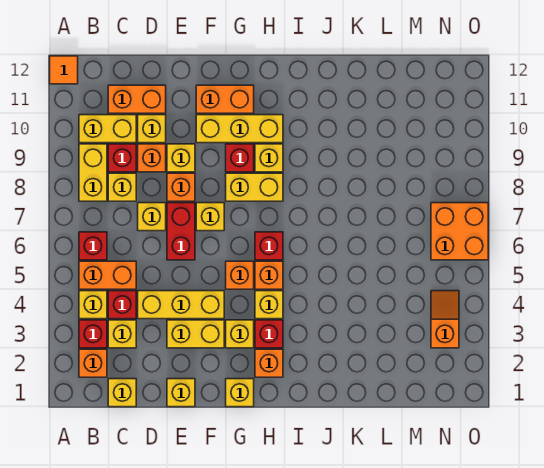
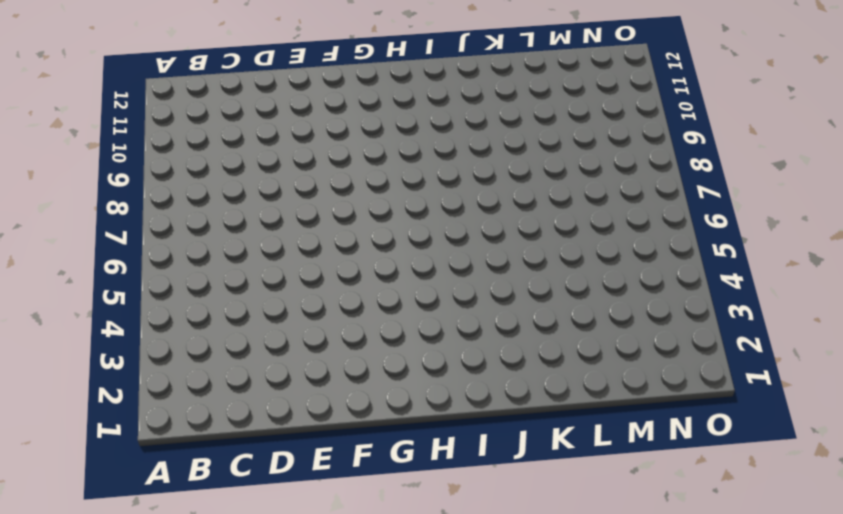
none -> orange 1x1 tile [50,56,78,84]
none -> orange 1x1 brick [79,349,107,377]
none -> red 1x1 brick [79,320,107,348]
none -> yellow 1x1 brick [79,291,107,319]

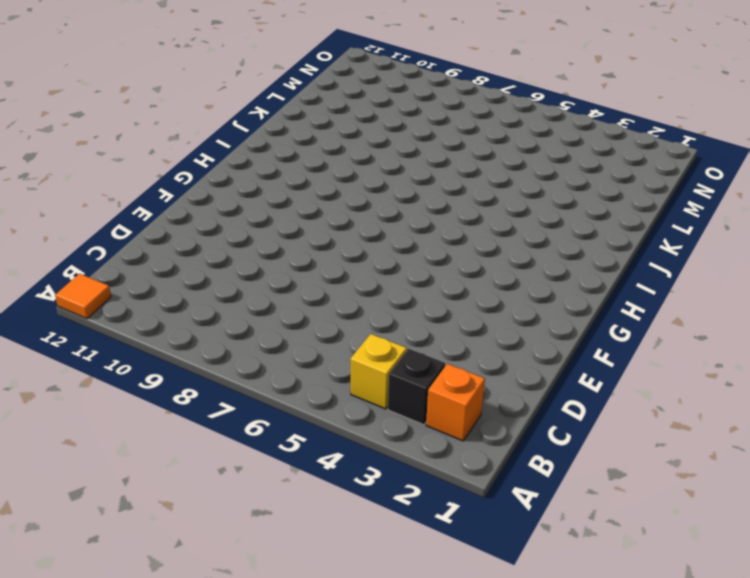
black 1x1 brick [388,349,445,425] -> red 1x1 brick [79,320,107,348]
none -> orange 1x2 brick [79,261,136,289]
none -> red 1x1 brick [79,232,107,260]
none -> yellow 1x2 brick [79,144,107,201]
none -> yellow 1x2 brick [79,115,136,143]

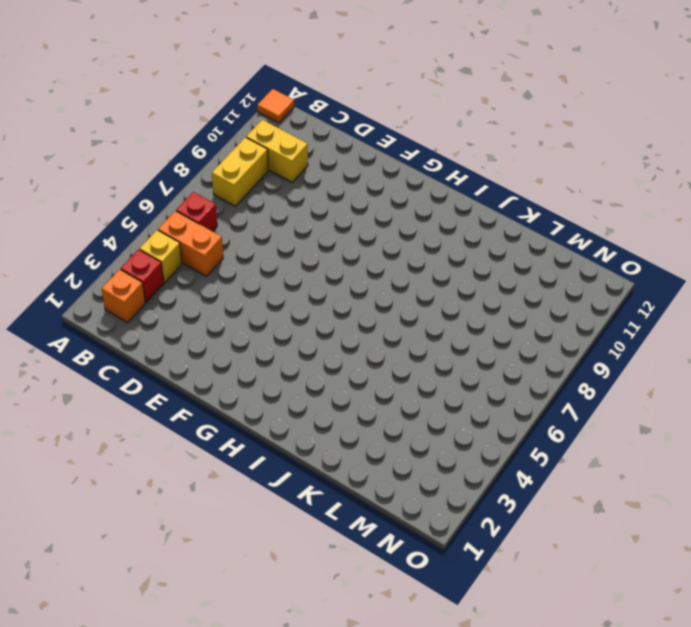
none -> yellow 1x1 brick [108,379,136,407]
none -> yellow 1x1 brick [108,320,136,348]
none -> red 1x1 brick [108,291,136,319]
none -> yellow 1x1 brick [108,173,136,201]

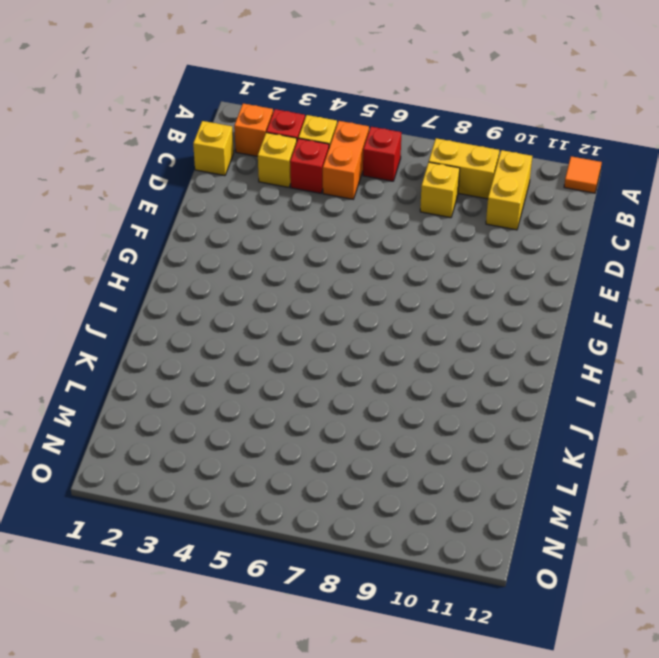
none -> red 1x1 brick [108,144,136,172]
none -> orange 1x2 brick [108,85,166,113]
none -> yellow 1x3 brick [138,291,224,319]
none -> yellow 1x1 brick [138,203,166,231]

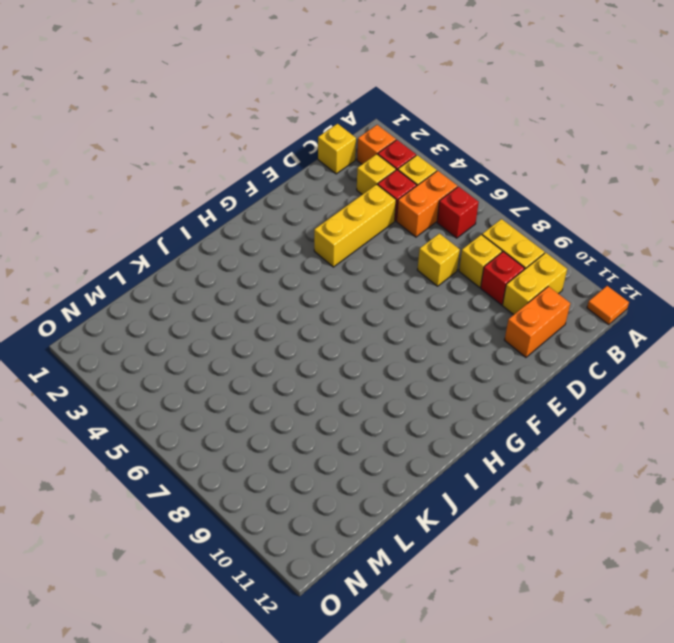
none -> orange 1x1 brick [138,144,166,172]
none -> yellow 1x1 brick [138,115,166,143]
none -> yellow 1x1 brick [167,379,195,407]
none -> yellow 1x2 brick [167,320,224,348]

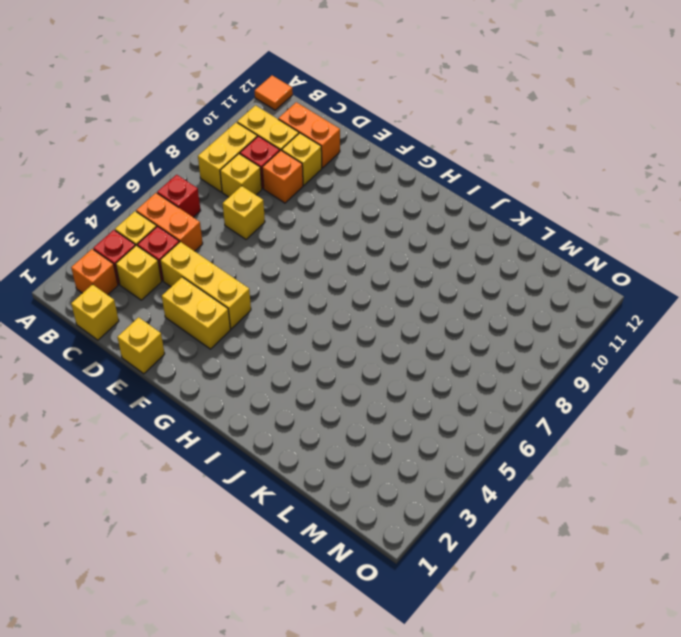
none -> red 1x2 brick [167,203,195,260]
none -> orange 1x1 brick [167,173,195,201]
none -> yellow 1x1 brick [167,144,195,172]
none -> yellow 1x1 brick [196,203,224,231]

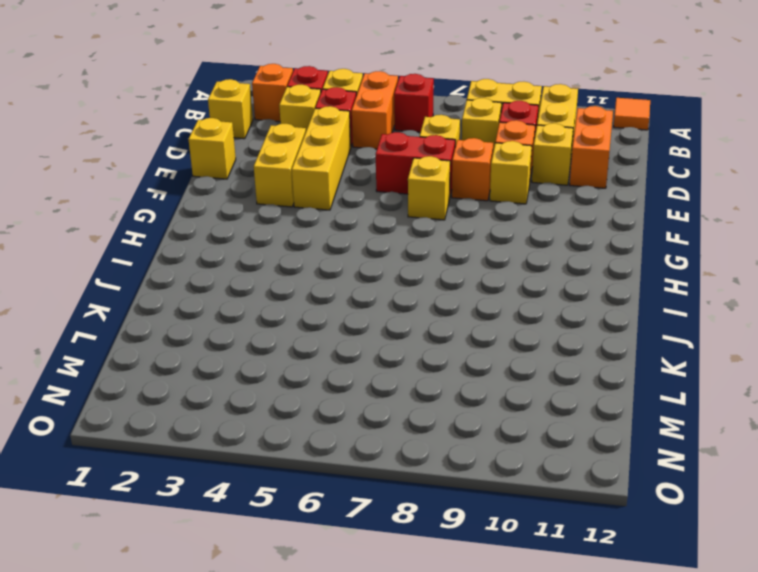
none -> yellow 1x3 brick [196,115,283,143]
none -> orange 1x2 brick [196,85,254,113]
none -> yellow 1x1 brick [226,379,254,407]
none -> yellow 1x1 brick [226,320,254,348]

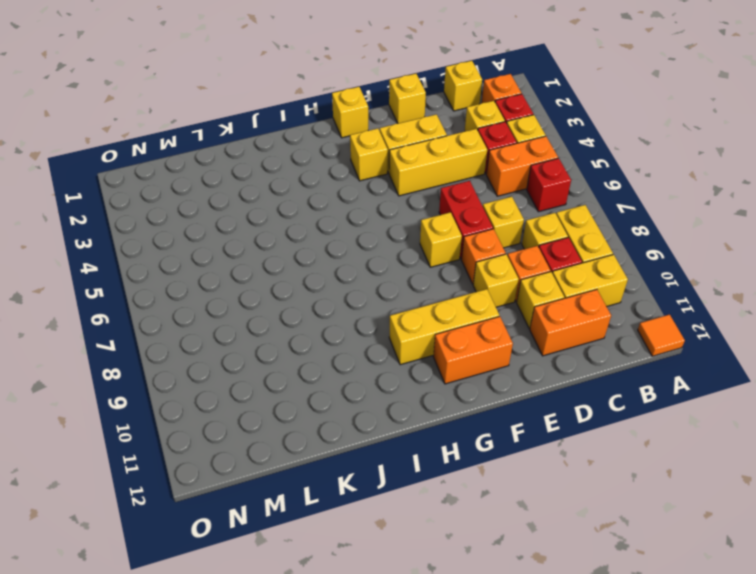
none -> orange 1x1 brick [226,261,254,289]
none -> yellow 1x2 brick [226,173,283,201]
none -> red 1x1 brick [226,144,254,172]
none -> orange 1x1 brick [255,349,283,377]

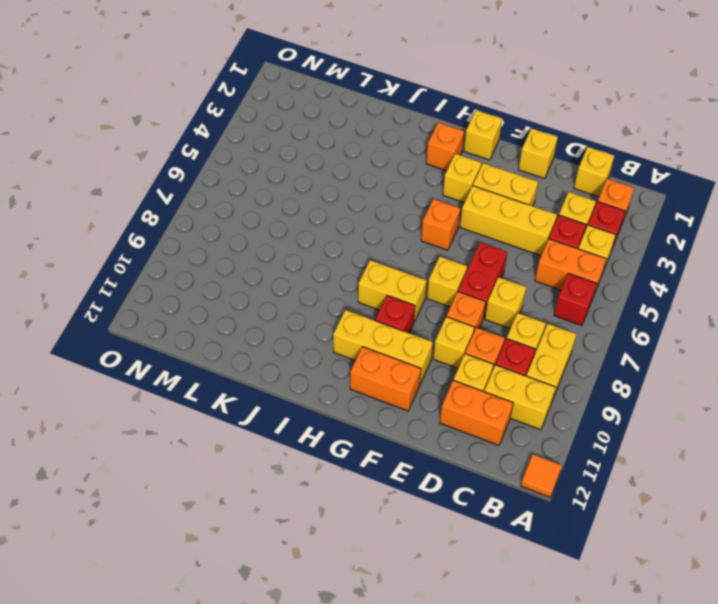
none -> red 1x1 brick [255,320,283,348]
none -> yellow 1x1 brick [255,291,283,319]
none -> orange 1x1 brick [255,261,283,289]
none -> red 1x1 brick [255,232,283,260]

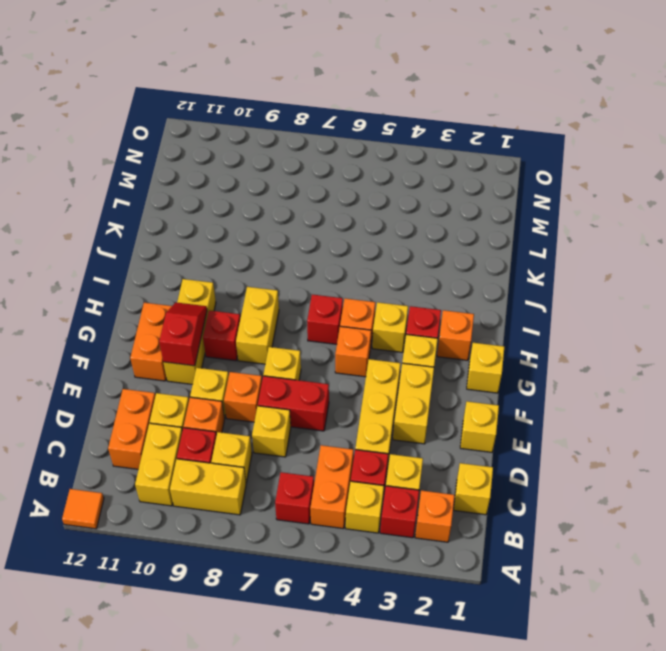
red 1x2 slope [159,302,207,366] -> none
none -> yellow 1x1 brick [255,144,283,172]
none -> orange 1x2 slope [431,291,459,348]
none -> orange 2x2 brick [431,203,488,260]

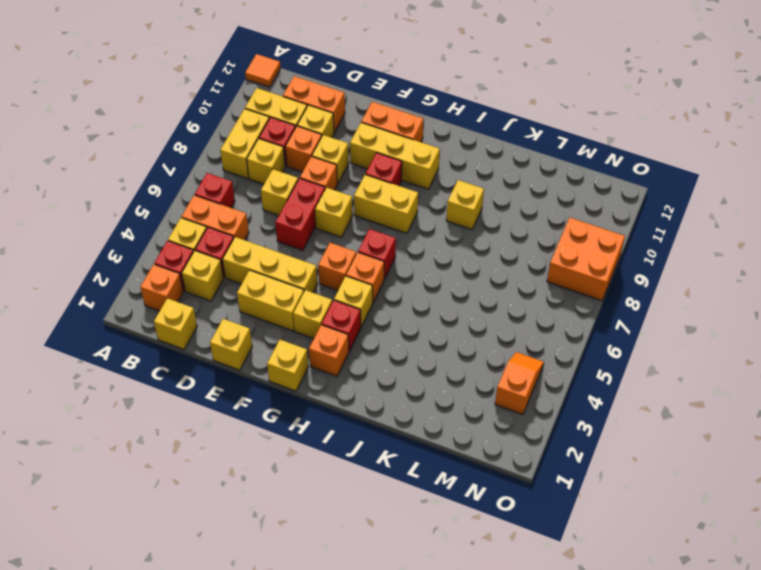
yellow 1x1 brick [446,180,484,230] -> yellow 1x1 brick moved to [255,144,283,172]
orange 2x2 brick [547,218,625,301] -> orange 2x2 brick moved to [431,203,488,260]

